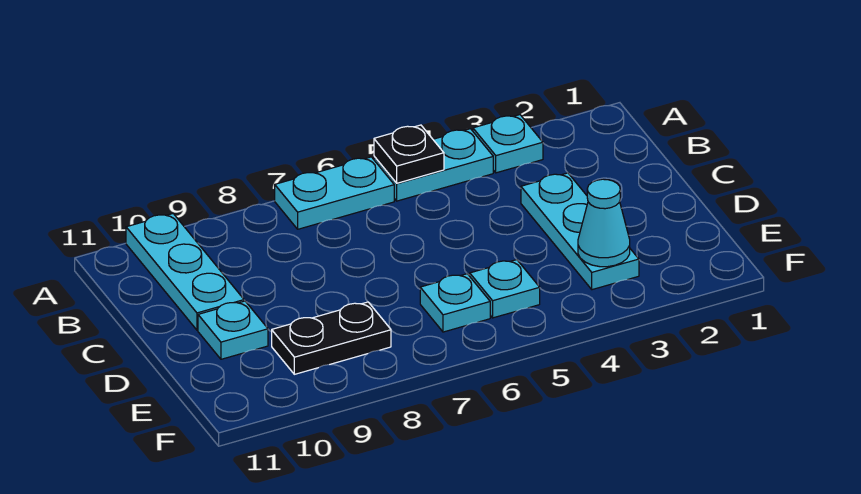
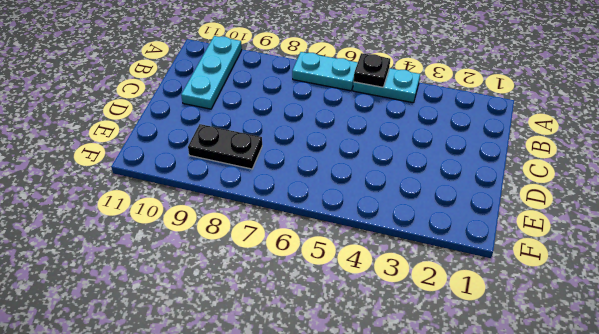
none -> cyan 1x1 plate [473,115,543,173]
none -> cyan 1x3 plate [521,173,639,290]

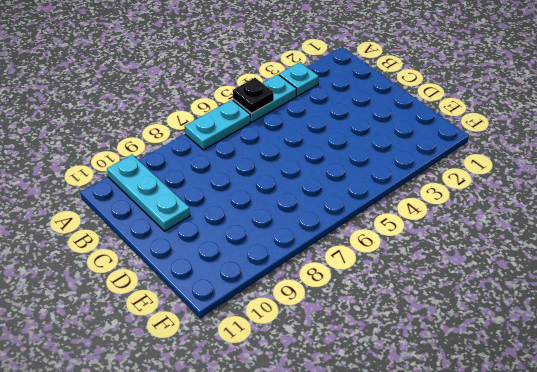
none -> cyan 1x3 plate [521,173,639,290]
none -> cyan 1x1 plate [198,301,268,359]

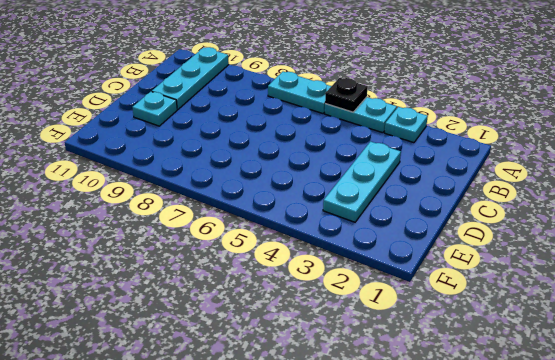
none -> cyan 1x1 plate [470,260,540,318]
none -> cyan 1x1 plate [420,274,490,332]

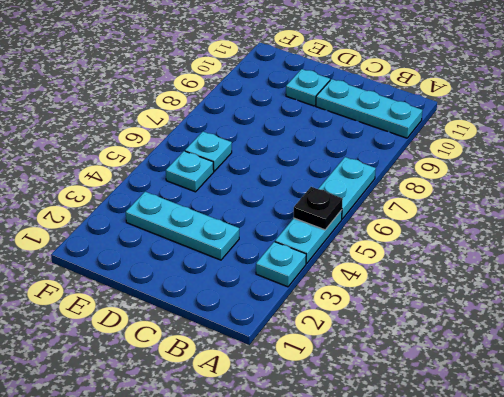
none -> black 1x2 plate [272,302,391,374]
none -> cyan 1x1 cone [578,179,630,267]

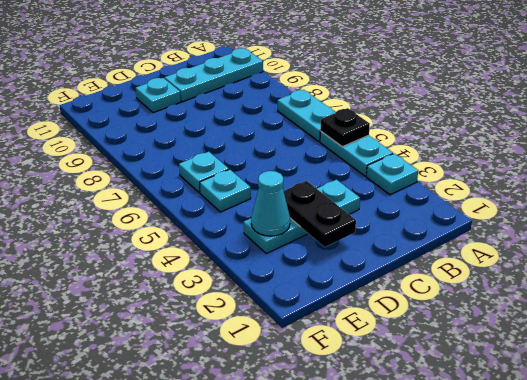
black 1x2 plate [284,181,356,247] -> black 1x2 plate moved to [272,302,391,374]

